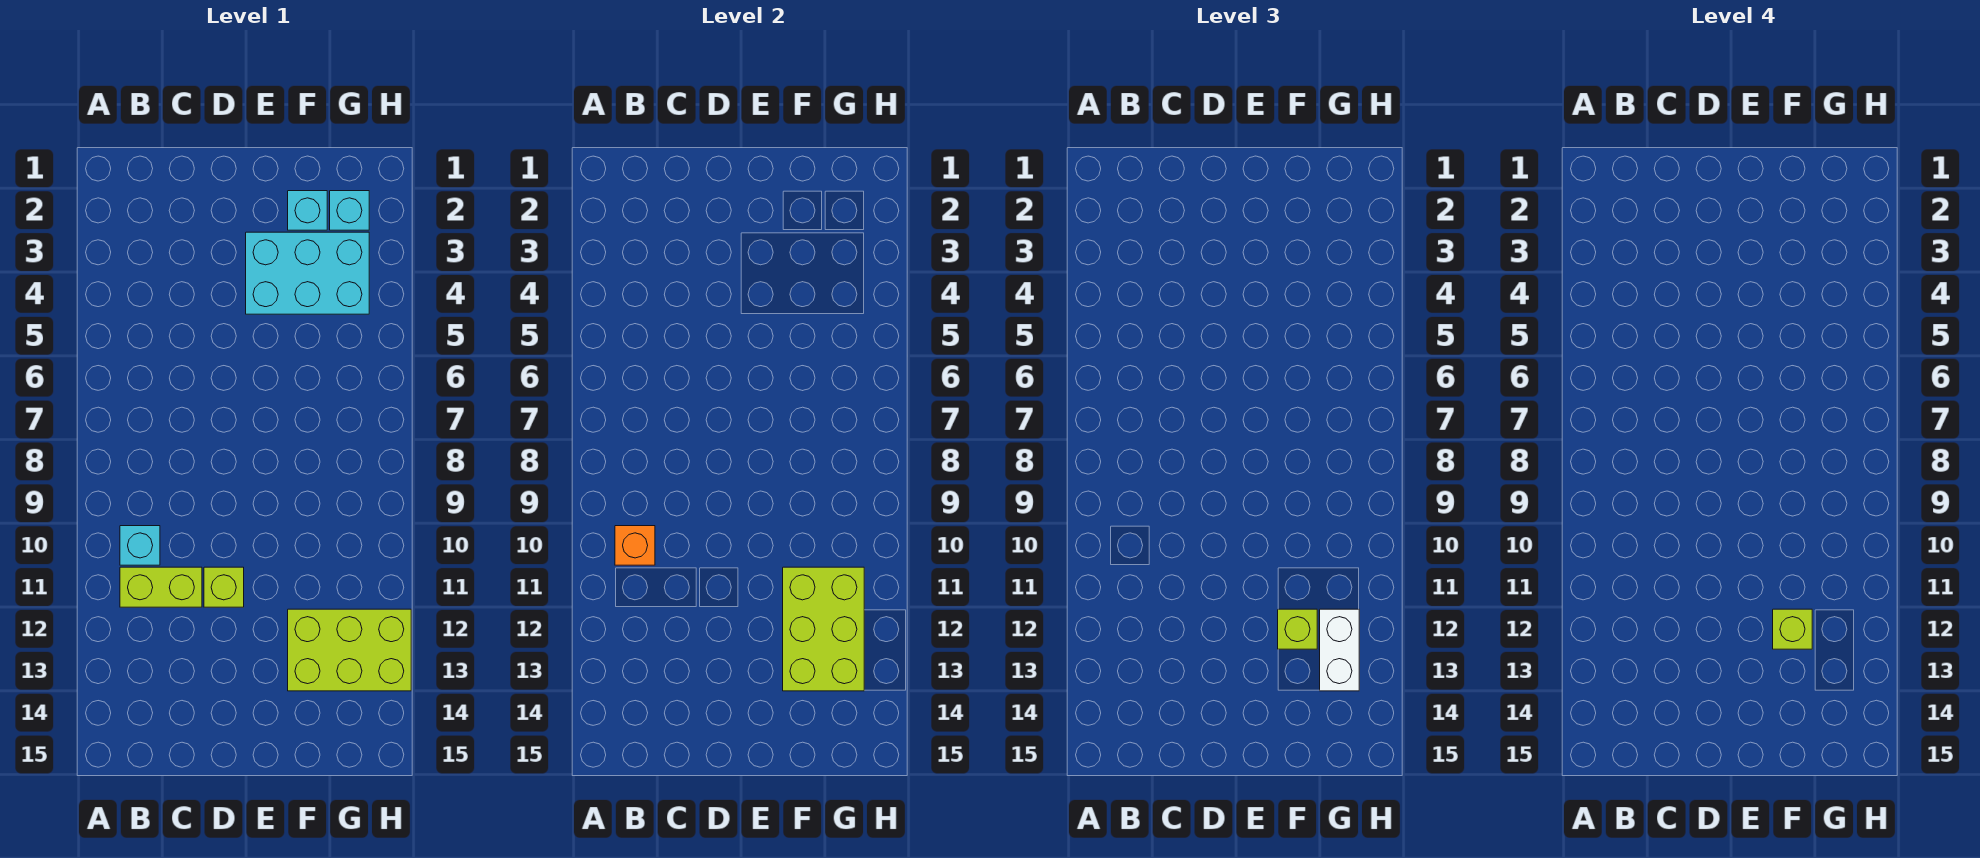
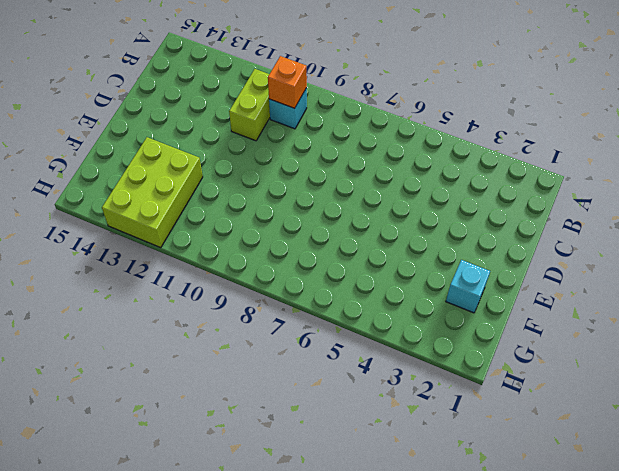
none -> lime 1x1 brick [204,567,244,607]
none -> cyan 2x3 brick [246,232,369,314]
none -> cyan 1x1 brick [330,191,369,230]

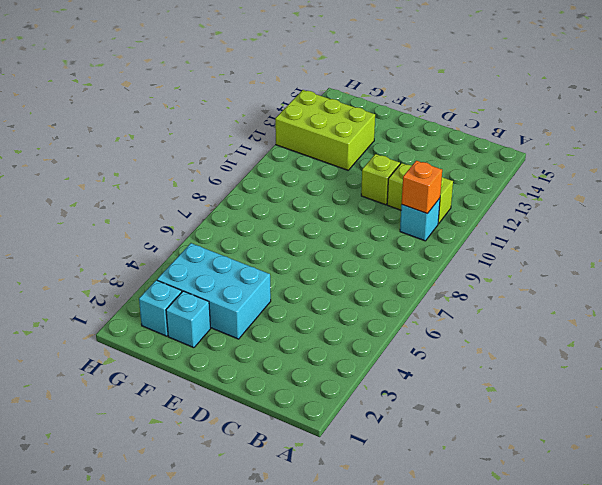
none -> lime 2x3 brick [783,567,864,691]
none -> lime 1x1 brick [1278,609,1317,649]
none -> white 1x2 brick [1320,609,1359,691]

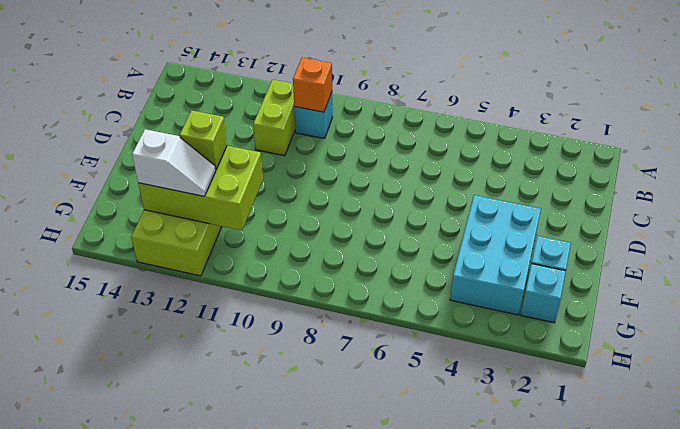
white 1x2 slope [132,129,216,196] -> white 1x2 brick [1320,609,1359,691]
none -> lime 1x1 brick [204,567,244,607]
none -> lime 1x1 brick [1773,609,1812,649]

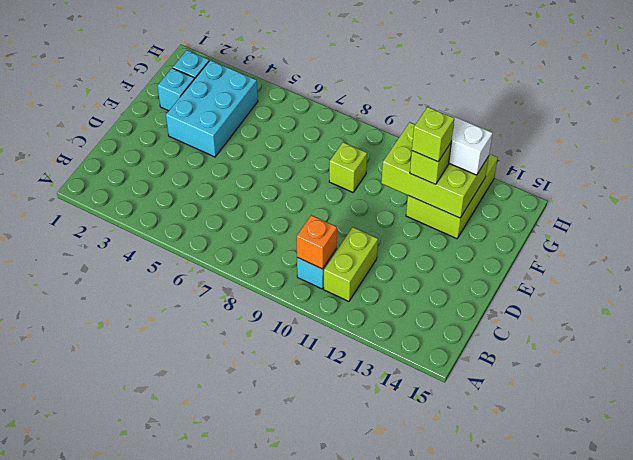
lime 1x1 brick [329,142,367,192] -> lime 1x1 brick moved to [204,567,244,607]

